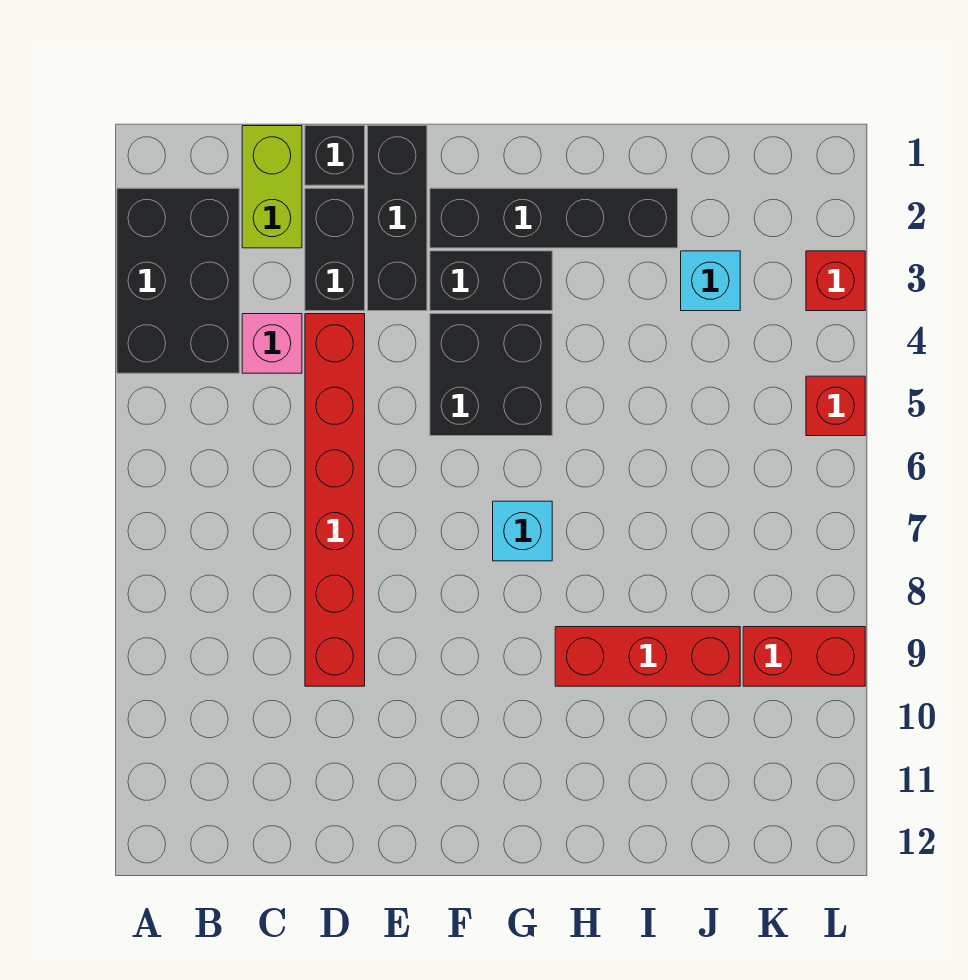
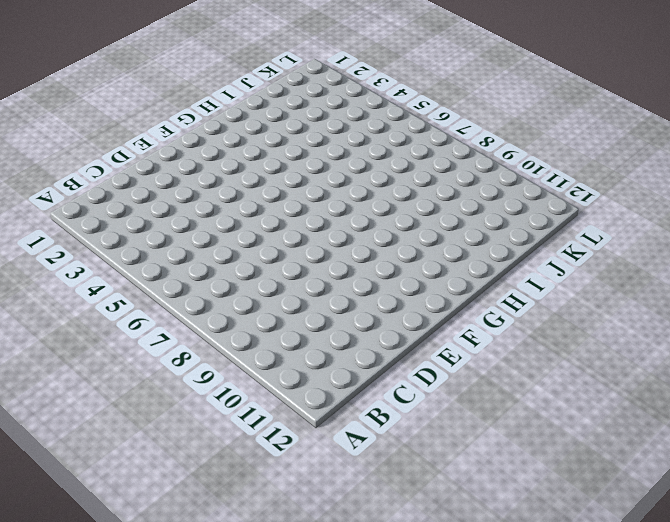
none -> black 2x3 brick [117,188,239,373]
none -> lime 1x2 brick [242,126,302,248]
none -> pink 1x1 brick [242,314,302,373]

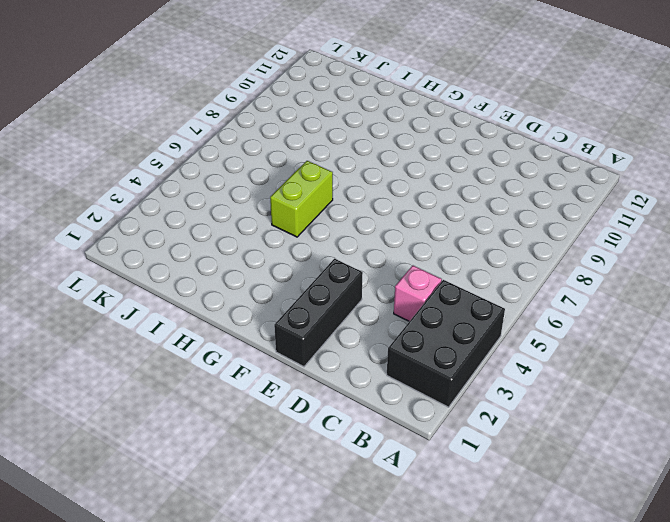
lime 1x2 brick [270,161,333,237] -> lime 1x2 brick moved to [242,126,302,248]
none -> black 1x1 brick [305,126,365,185]
none -> black 1x2 brick [305,188,365,311]
none -> red 1x6 brick [305,314,365,686]

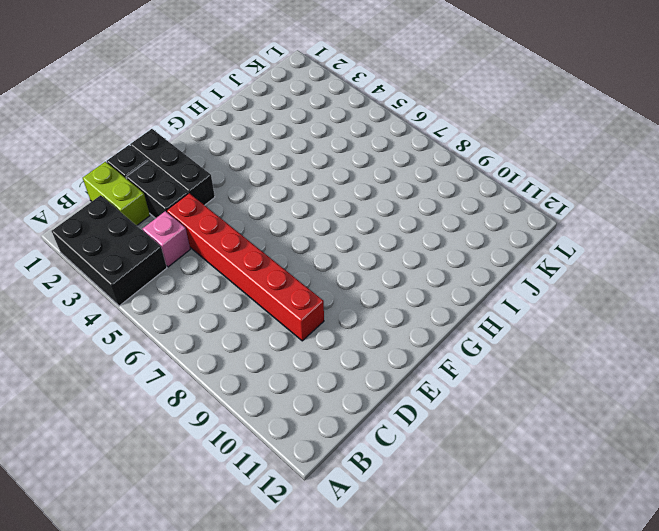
none -> black 1x4 brick [430,188,678,248]
none -> black 1x2 brick [430,251,552,311]
none -> black 2x2 brick [430,314,552,436]

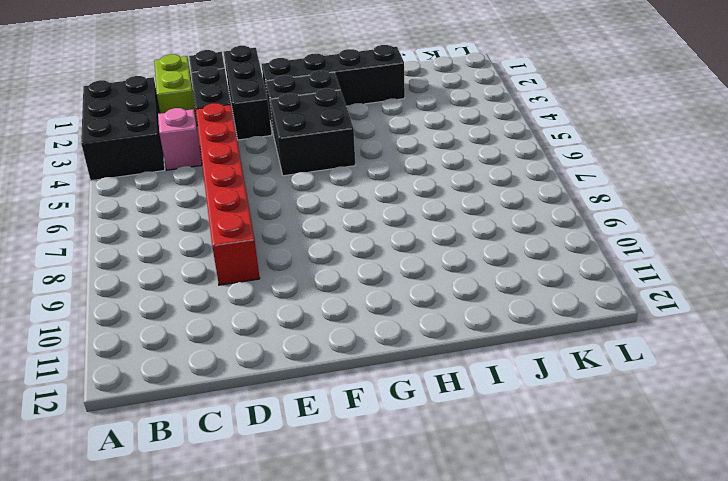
none -> cyan 1x1 brick [493,501,552,561]
none -> red 1x3 brick [555,627,740,686]
none -> cyan 1x1 brick [681,251,740,311]

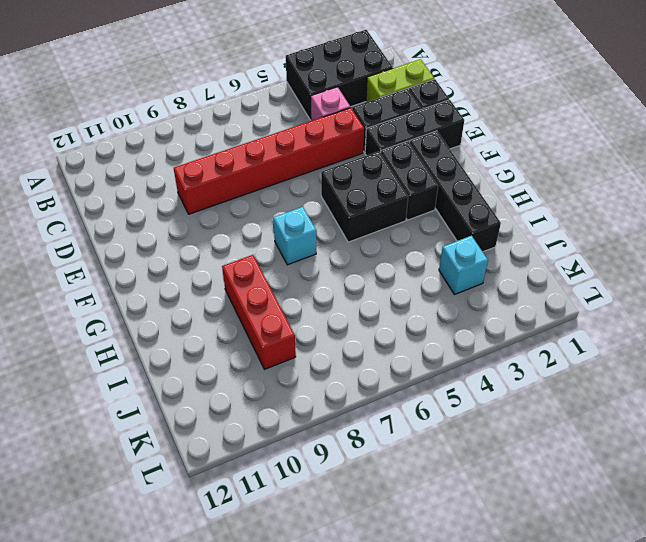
none -> red 1x2 brick [743,627,865,686]
none -> red 1x1 brick [806,251,865,311]
none -> red 1x1 brick [806,376,865,436]

